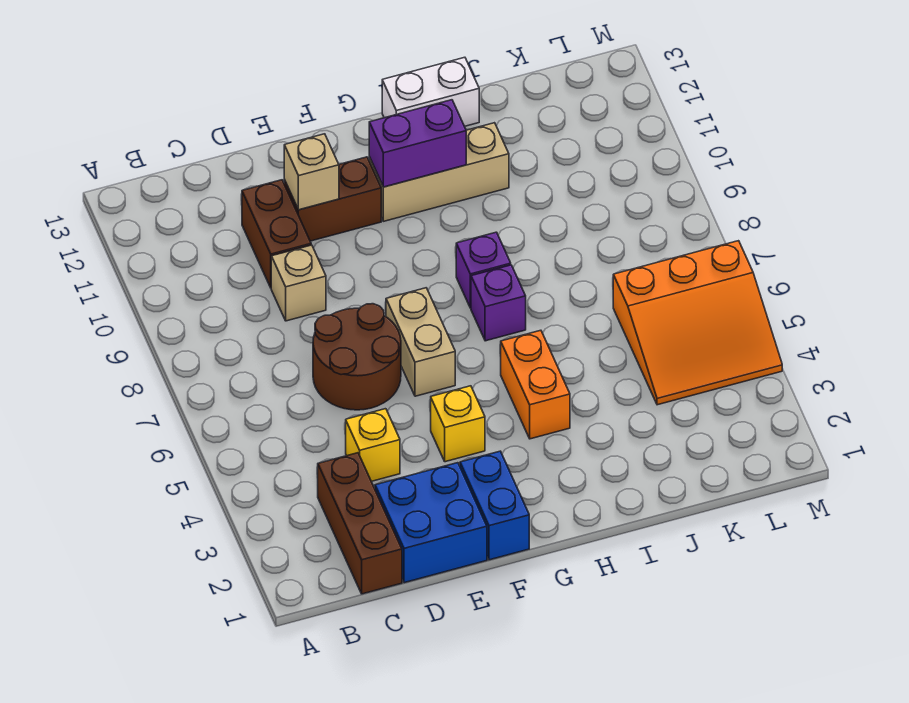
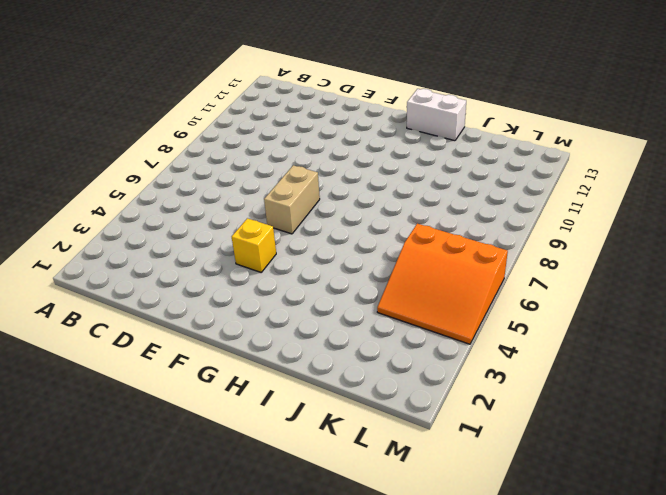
none -> brown 1x3 brick [318,453,402,594]
none -> blue 2x2 brick [375,463,487,583]
none -> yellow 1x1 brick [346,409,400,481]

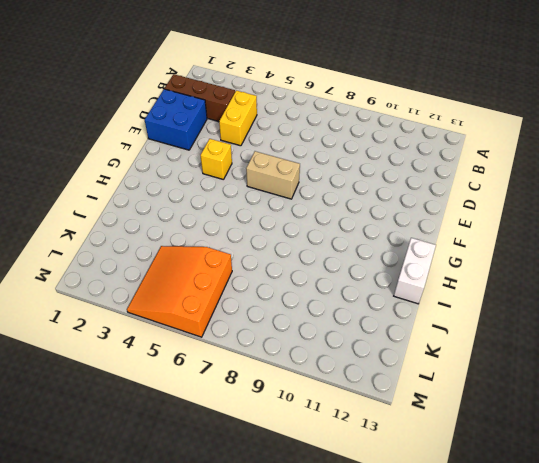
yellow 1x2 brick [219,91,257,146] -> yellow 1x1 brick [346,409,400,481]
none -> brown 2x2 round brick [313,304,401,410]
none -> tan 1x1 brick [271,245,326,321]
none -> brown 1x2 brick [242,180,311,288]

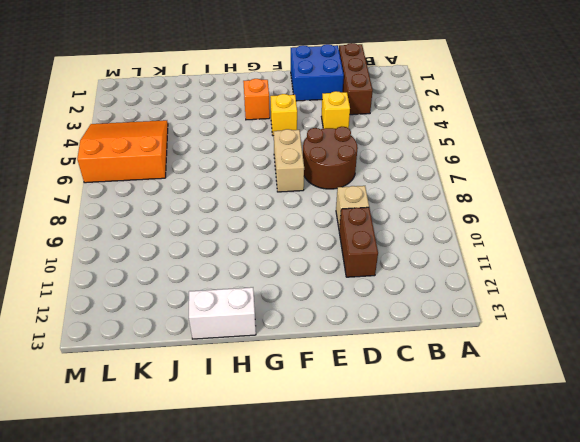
orange 1x1 brick [243,79,270,120] -> none
none -> brown 1x2 brick [284,157,381,241]
none -> blue 1x2 brick [460,451,529,560]
none -> tan 1x3 brick [369,123,509,221]

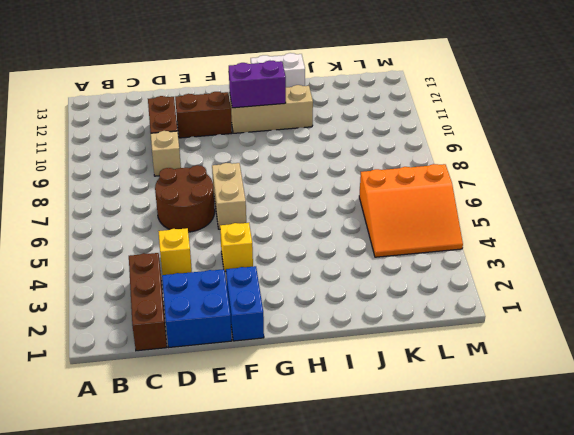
none -> orange 1x2 brick [501,330,570,439]
none -> purple 1x1 brick [471,265,526,341]
none -> purple 1x1 brick [456,232,511,308]

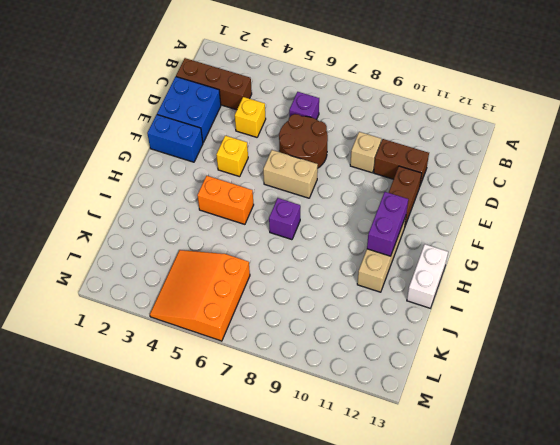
purple 1x1 brick [289,92,319,120] -> purple 1x1 brick moved to [456,232,511,308]
none -> tan 1x1 brick [284,134,339,210]

